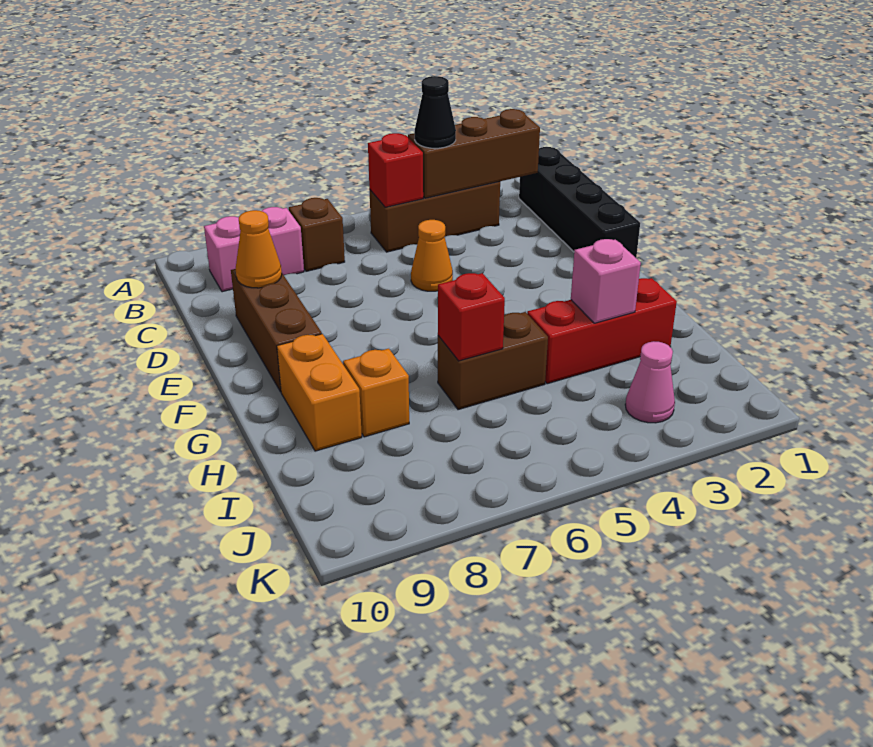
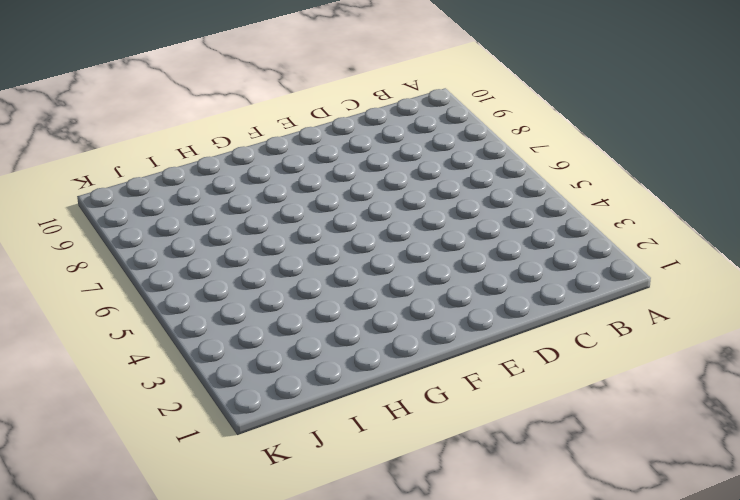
none -> black 1x4 brick [519,147,640,258]
none -> brown 1x3 brick [370,181,500,252]
none -> brown 1x1 brick [289,198,345,271]

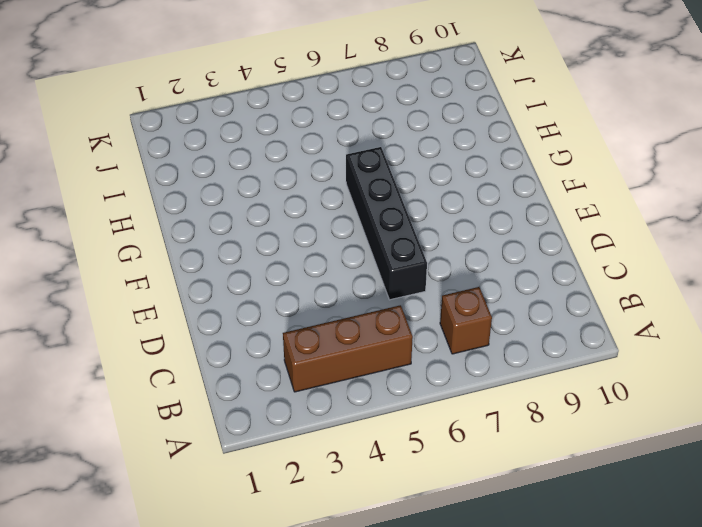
black 1x4 brick [346,147,427,300] -> black 1x4 brick moved to [519,147,640,258]
none -> pink 1x2 brick [204,207,304,292]
none -> orange 1x1 cone [411,220,453,291]
none -> brown 1x3 brick [231,269,322,392]

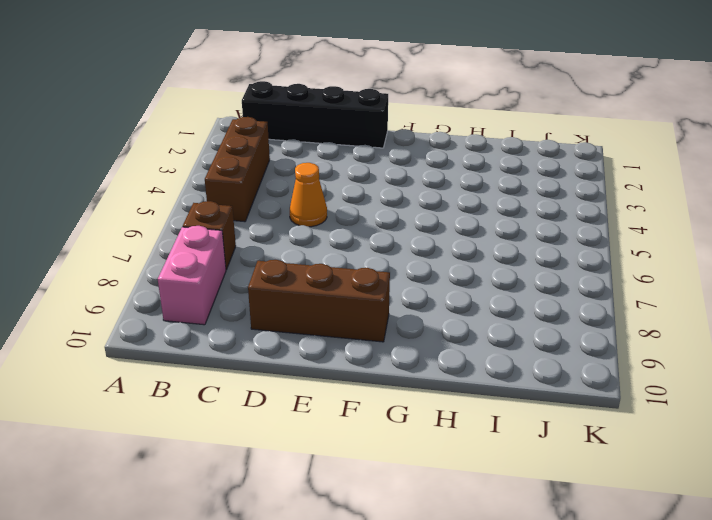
none -> orange 1x2 brick [277,334,362,451]
none -> red 1x3 brick [527,278,677,384]
none -> brown 1x2 brick [438,312,548,410]

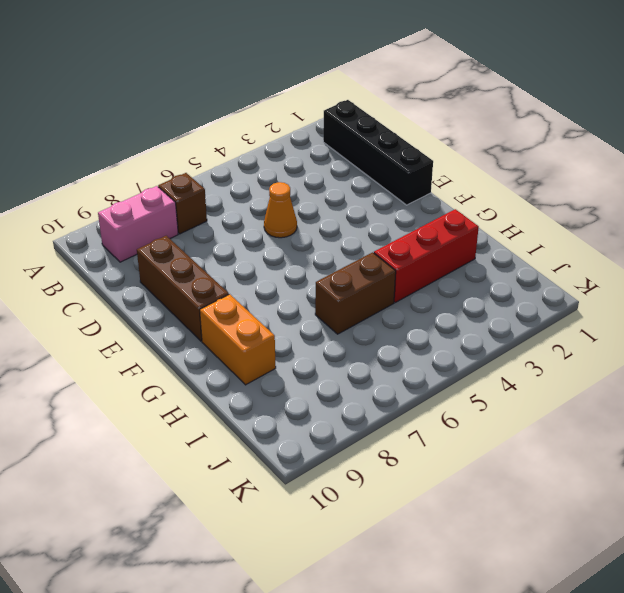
none -> brown 1x3 brick [370,181,500,252]
none -> orange 1x1 brick [343,349,409,437]
none -> pink 1x1 cone [625,341,675,423]

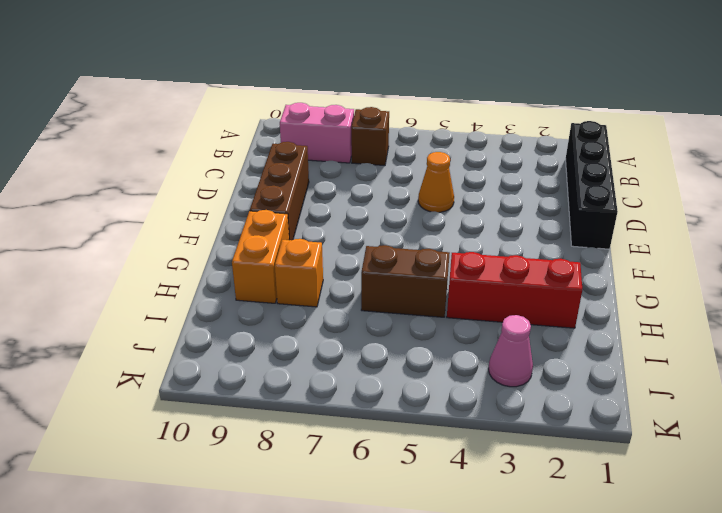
none -> brown 1x3 brick [370,181,500,252]
none -> brown 1x3 brick [408,109,540,198]
none -> red 1x1 brick [368,133,423,207]

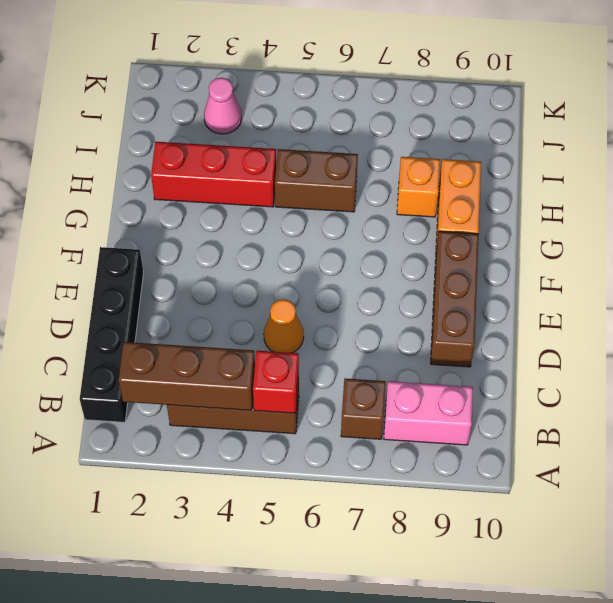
none -> orange 1x1 cone [236,210,282,288]
none -> pink 1x1 brick [571,239,641,323]
none -> red 1x1 brick [438,273,505,361]

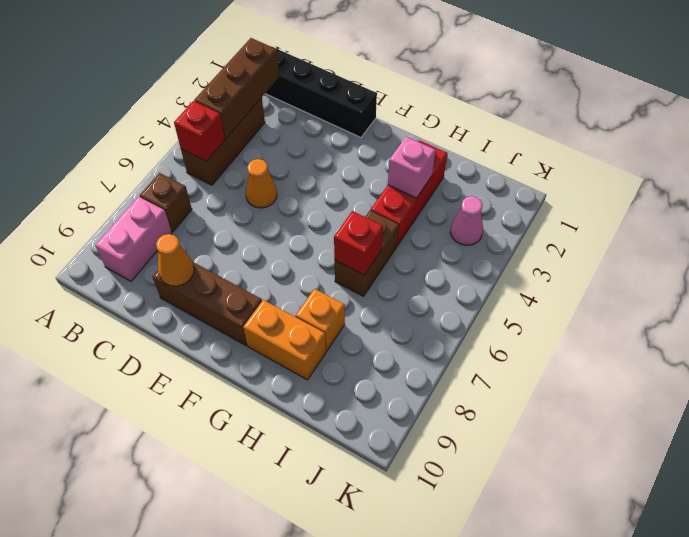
none -> black 1x1 cone [414,76,456,148]

